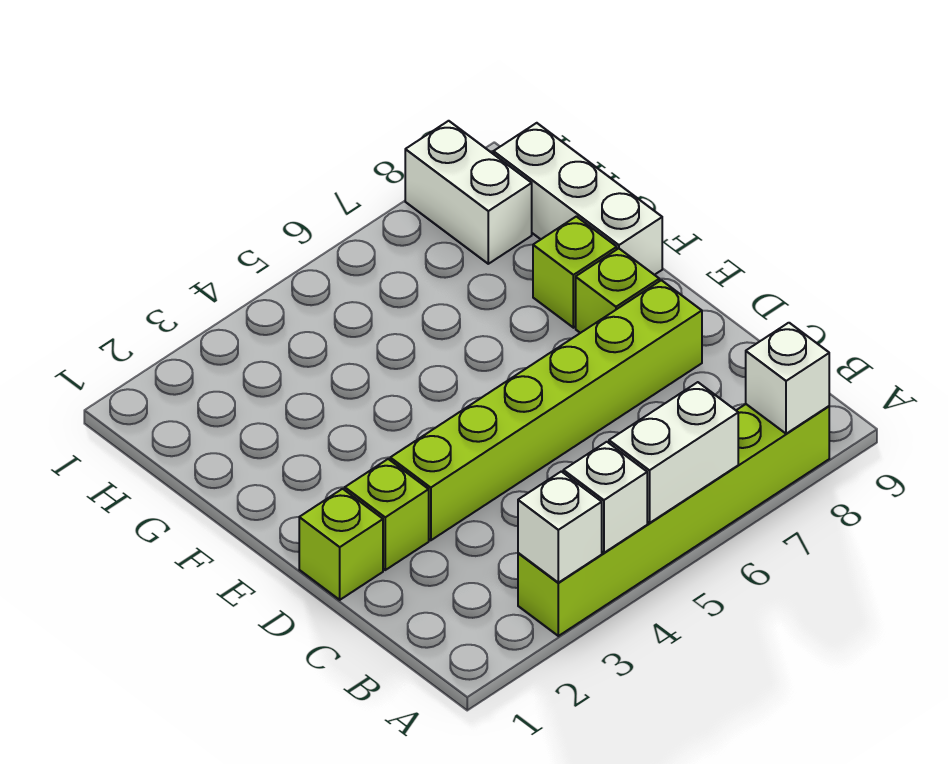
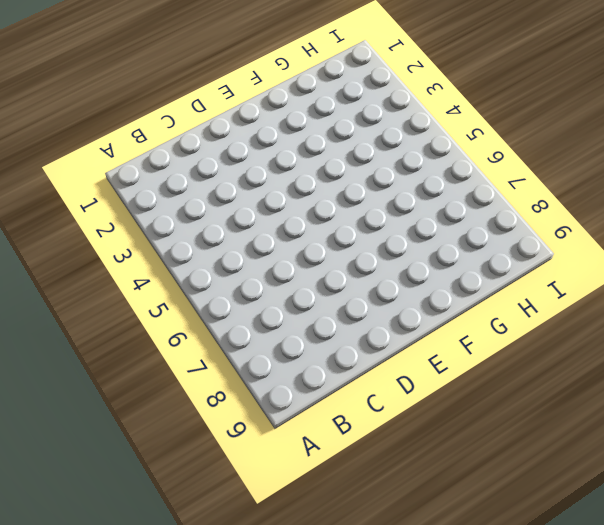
none -> lime 1x6 brick [518,404,829,636]
none -> lime 1x1 brick [299,489,383,600]
none -> lime 1x1 brick [345,459,429,570]

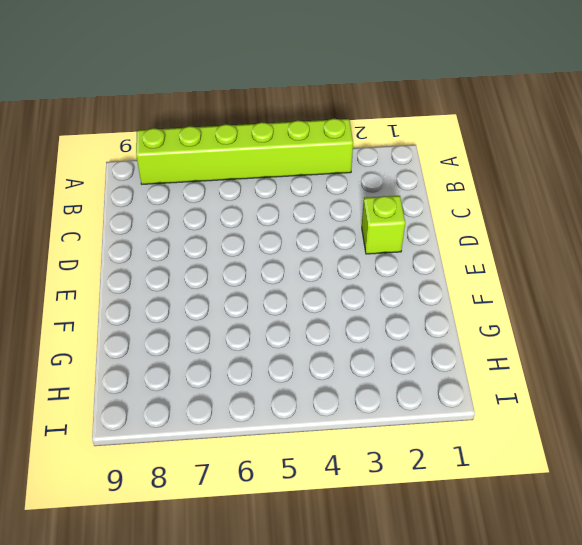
none -> lime 1x1 brick [299,489,383,600]
none -> lime 1x6 brick [390,280,702,540]
none -> lime 1x1 brick [576,248,659,333]

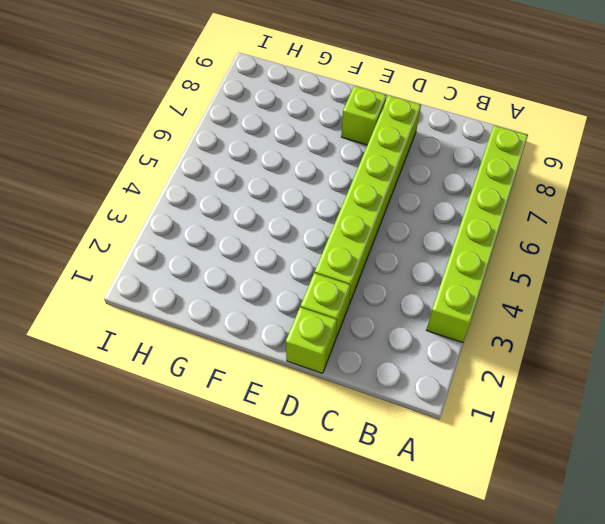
none -> lime 1x1 brick [533,216,617,328]
none -> white 1x3 brick [493,123,662,275]
none -> white 1x2 brick [405,121,532,264]

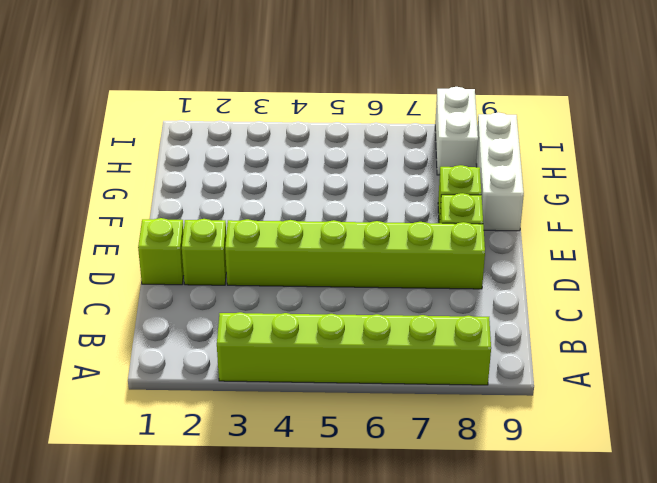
none -> white 1x1 brick [518,471,602,583]
none -> white 1x1 brick [563,442,647,553]
none -> white 1x2 brick [609,382,738,523]

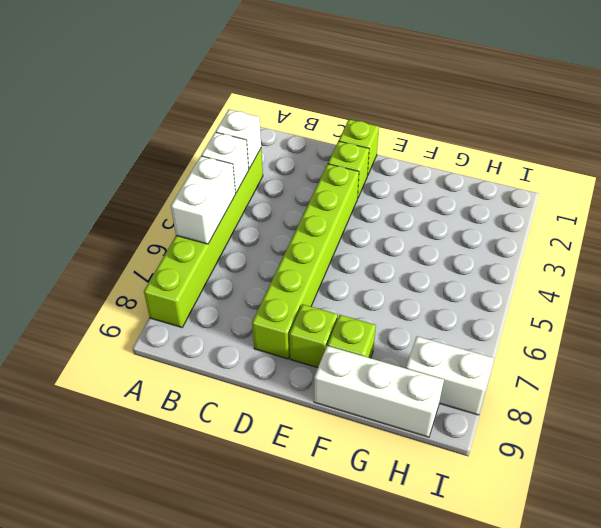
none -> white 1x1 brick [746,323,829,434]

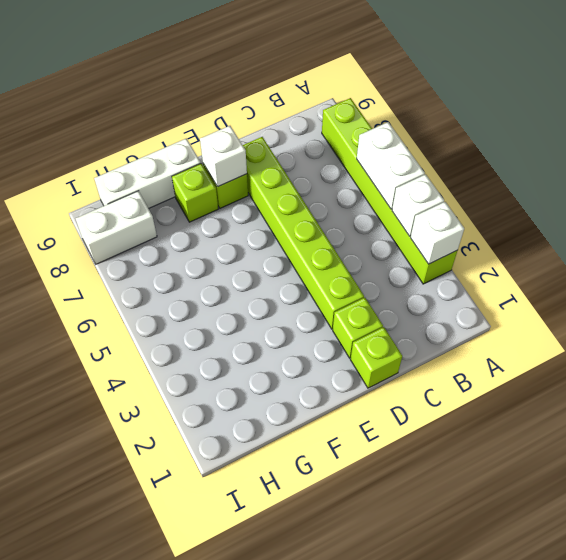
white 1x1 brick [200,126,247,187] -> white 1x1 brick moved to [746,323,829,434]

